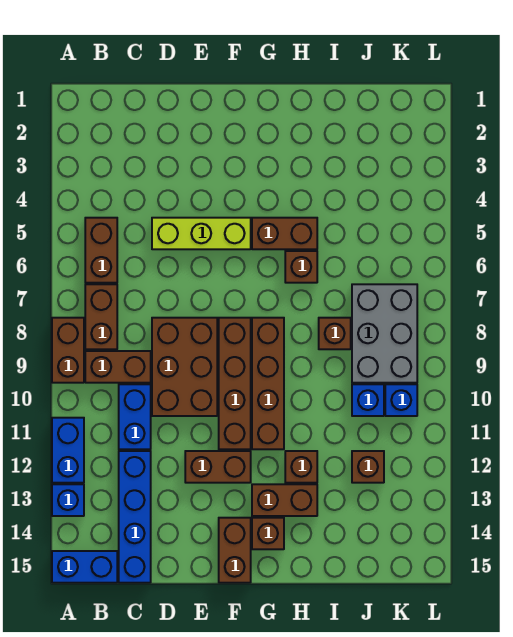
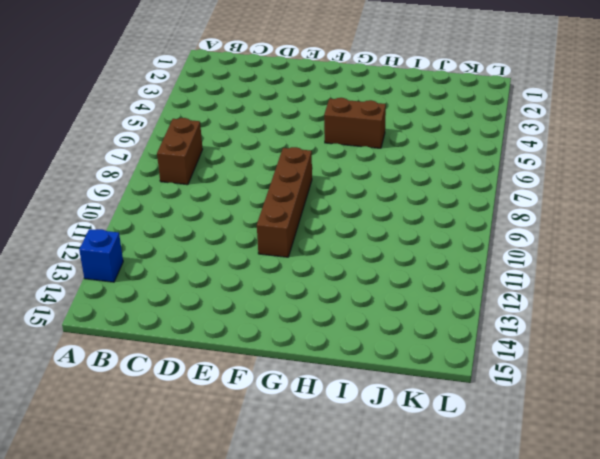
none -> brown 1x2 brick [52,318,84,383]
none -> blue 1x2 brick [52,418,84,483]
none -> blue 1x2 brick [52,551,117,583]

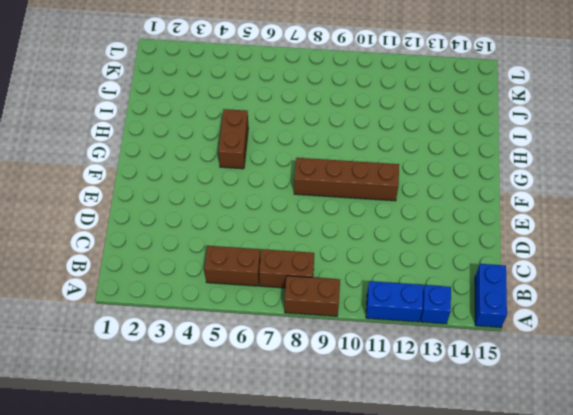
none -> brown 1x2 brick [85,351,151,383]
none -> blue 1x2 brick [119,384,151,449]
none -> blue 1x4 brick [119,451,151,583]

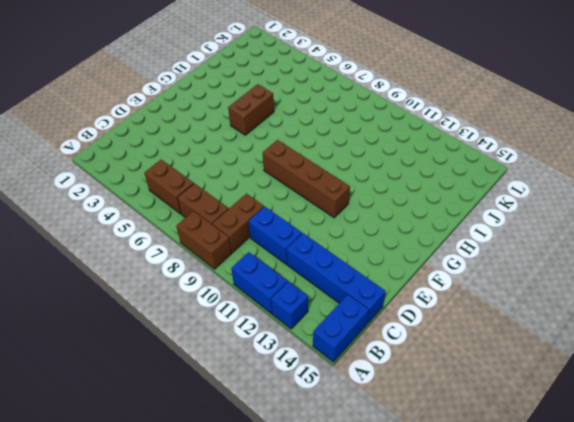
none -> lime 1x3 brick [152,218,251,249]
none -> brown 2x3 brick [152,318,217,416]
none -> brown 1x2 brick [185,451,251,483]

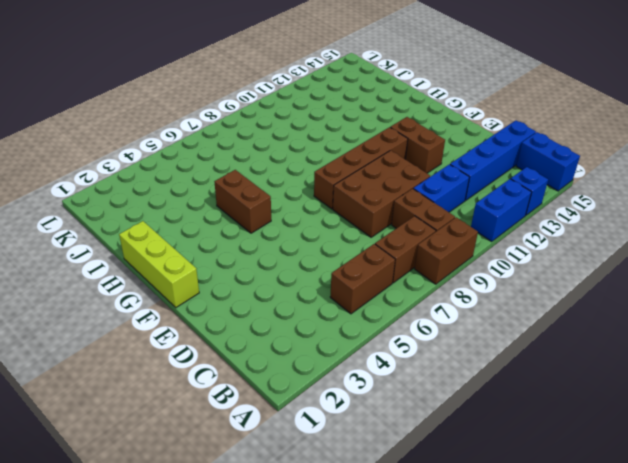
lime 1x3 brick [119,221,199,308] -> lime 1x3 brick moved to [152,218,251,249]
none -> brown 1x2 brick [219,518,251,583]
none -> brown 1x4 brick [252,318,284,449]
none -> brown 1x2 brick [252,484,317,516]

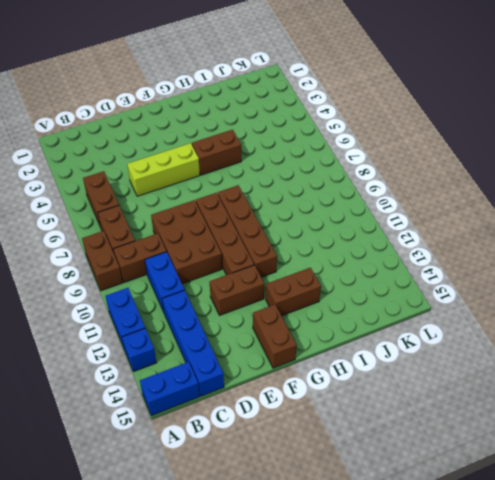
none -> brown 1x1 brick [252,518,284,549]
none -> brown 1x1 brick [285,251,317,283]
none -> brown 1x1 brick [285,451,317,483]

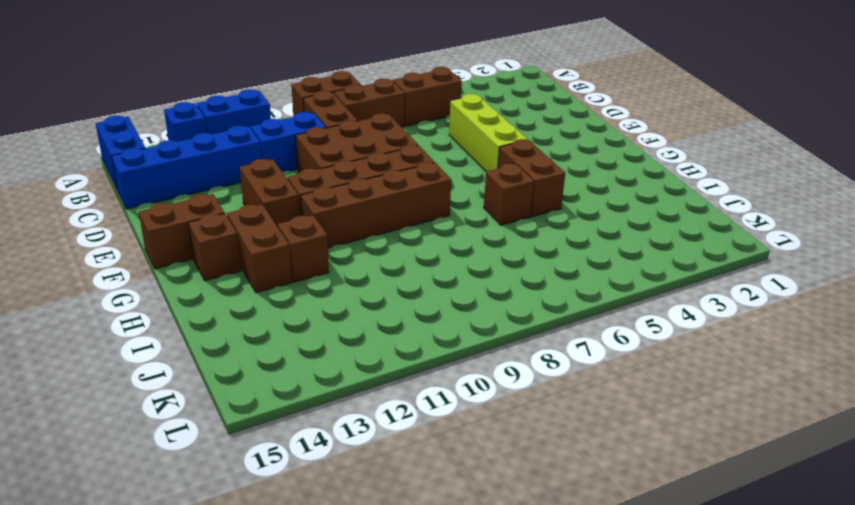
none -> brown 1x1 brick [319,318,351,349]
none -> grey 2x3 brick [352,284,417,383]
none -> blue 1x1 brick [352,384,384,416]

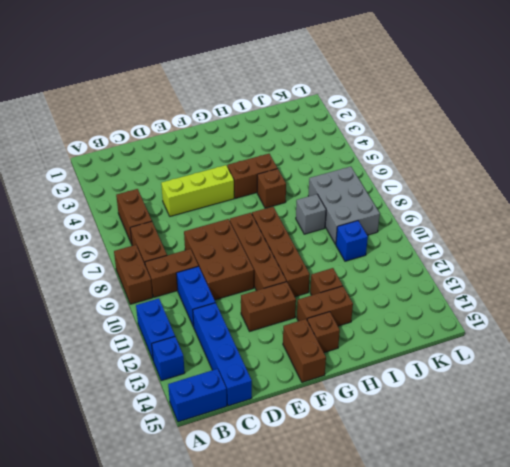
grey 1x1 brick [296,194,326,234] -> brown 1x1 brick [319,318,351,349]
none -> brown 1x1 brick [352,451,384,483]
none -> blue 1x1 brick [385,384,417,416]

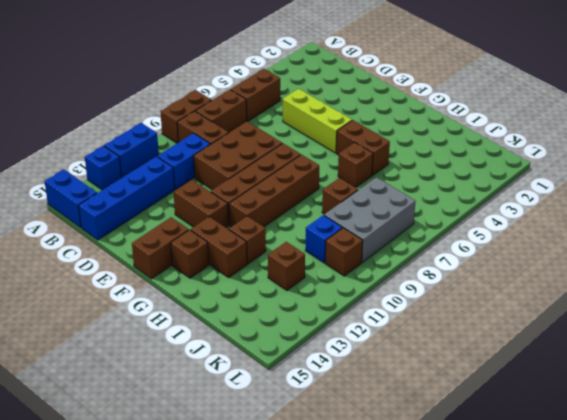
brown 1x1 brick [325,228,363,276] -> blue 1x1 brick [385,384,417,416]

